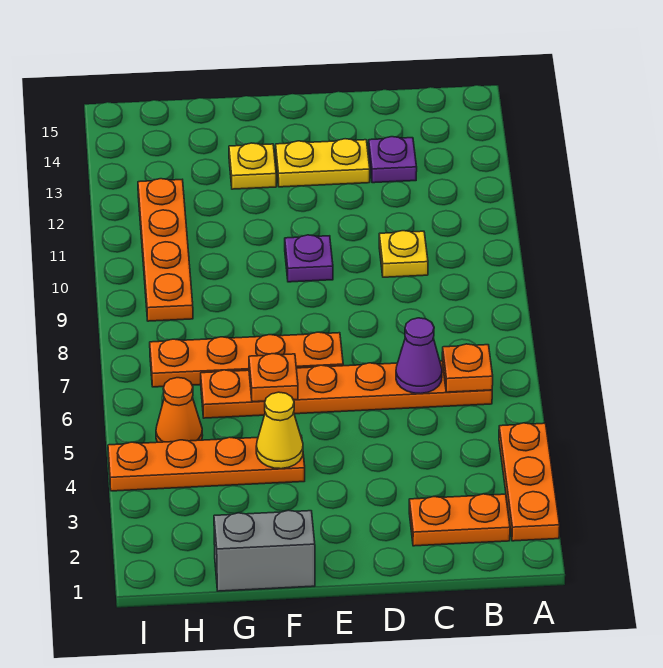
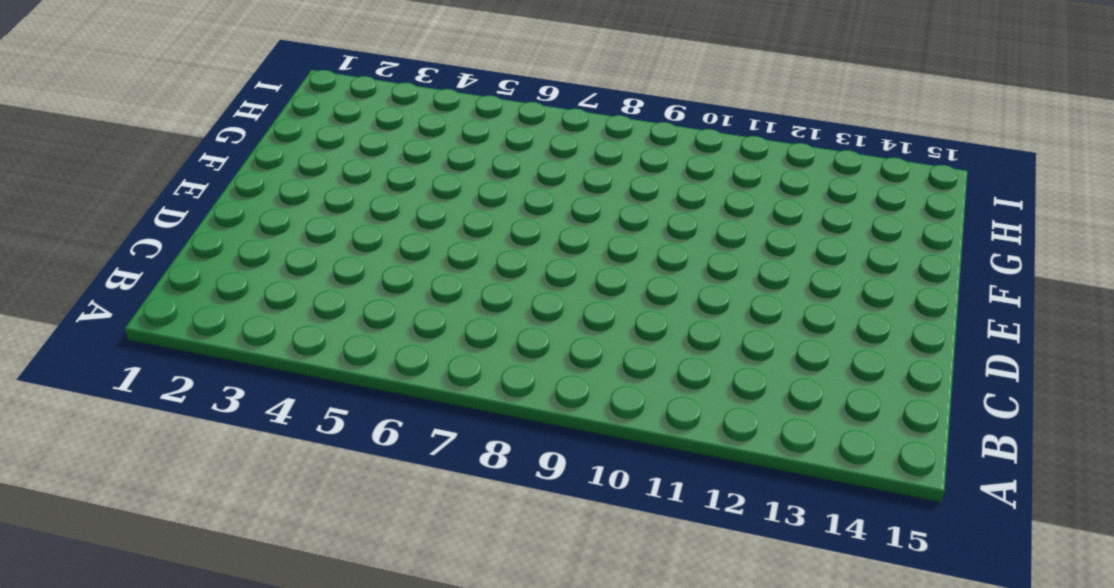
none -> orange 1x3 plate [499,423,560,541]
none -> orange 1x2 plate [409,494,510,546]
none -> orange 1x6 plate [201,361,492,418]

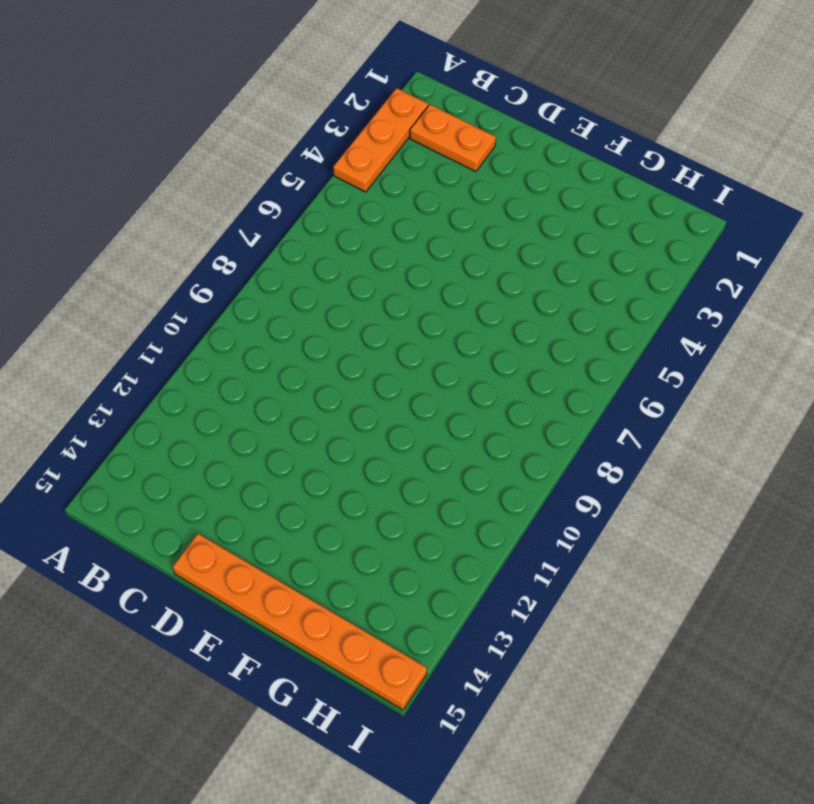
orange 1x6 plate [173,534,427,710] -> orange 1x6 plate moved to [201,361,492,418]
none -> yellow 1x1 plate [379,231,428,277]
none -> purple 1x1 plate [369,137,417,183]
none -> yellow 1x2 plate [276,139,370,187]

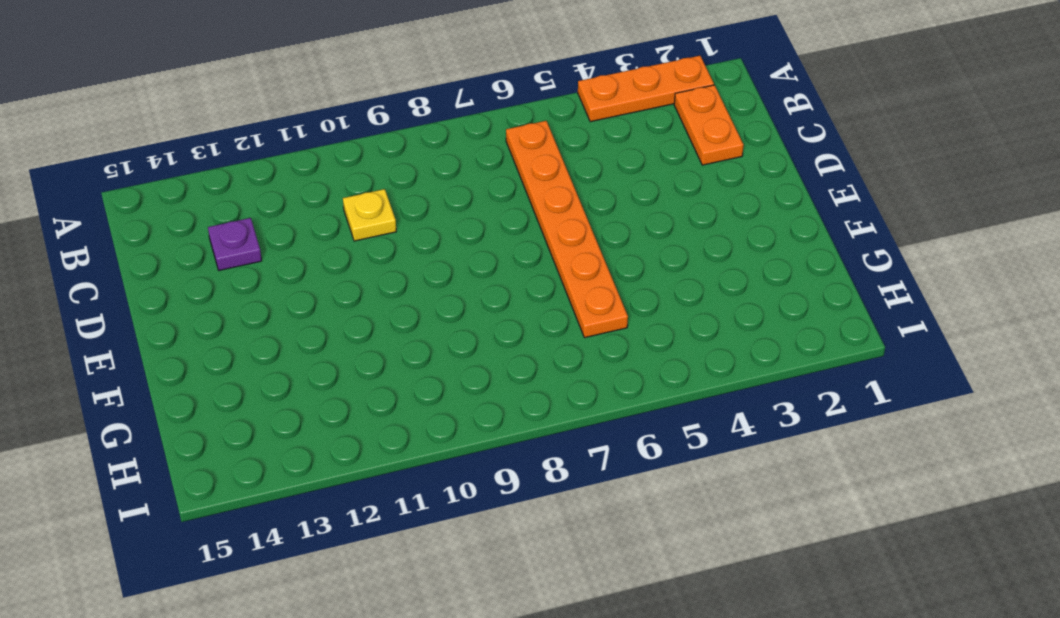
none -> yellow 1x2 plate [276,139,370,187]
none -> orange 1x4 plate [150,332,343,387]
none -> purple 1x1 plate [285,235,333,282]

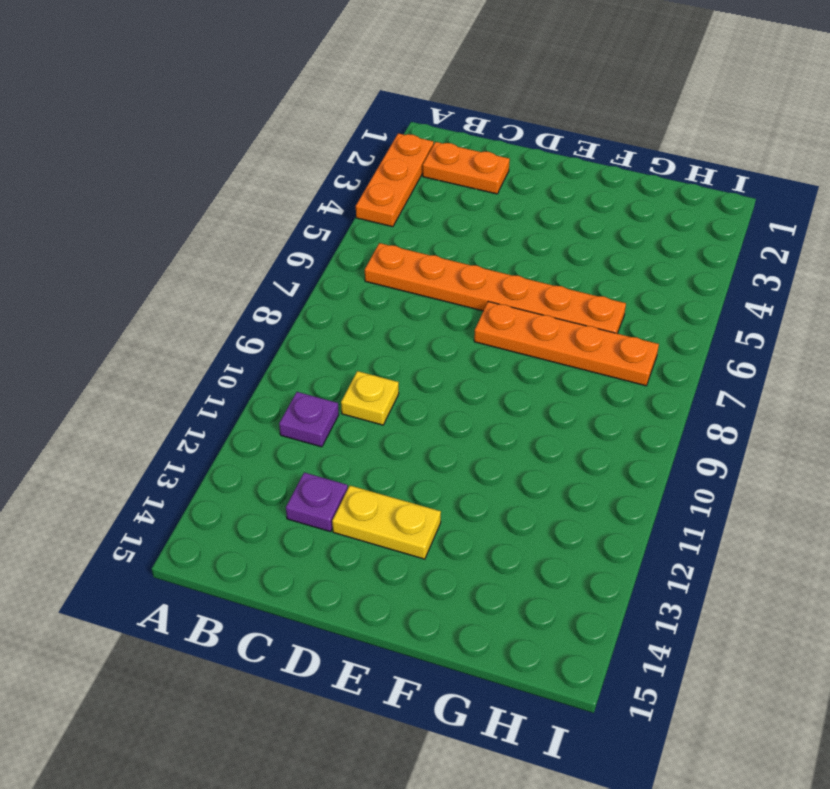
purple 1x1 plate [279,392,339,447] -> purple 1x1 plate moved to [285,235,333,282]
none -> grey 1x2 brick [214,510,315,591]
none -> orange 1x4 plate [108,436,305,491]
none -> yellow 1x1 plate [229,143,276,189]

